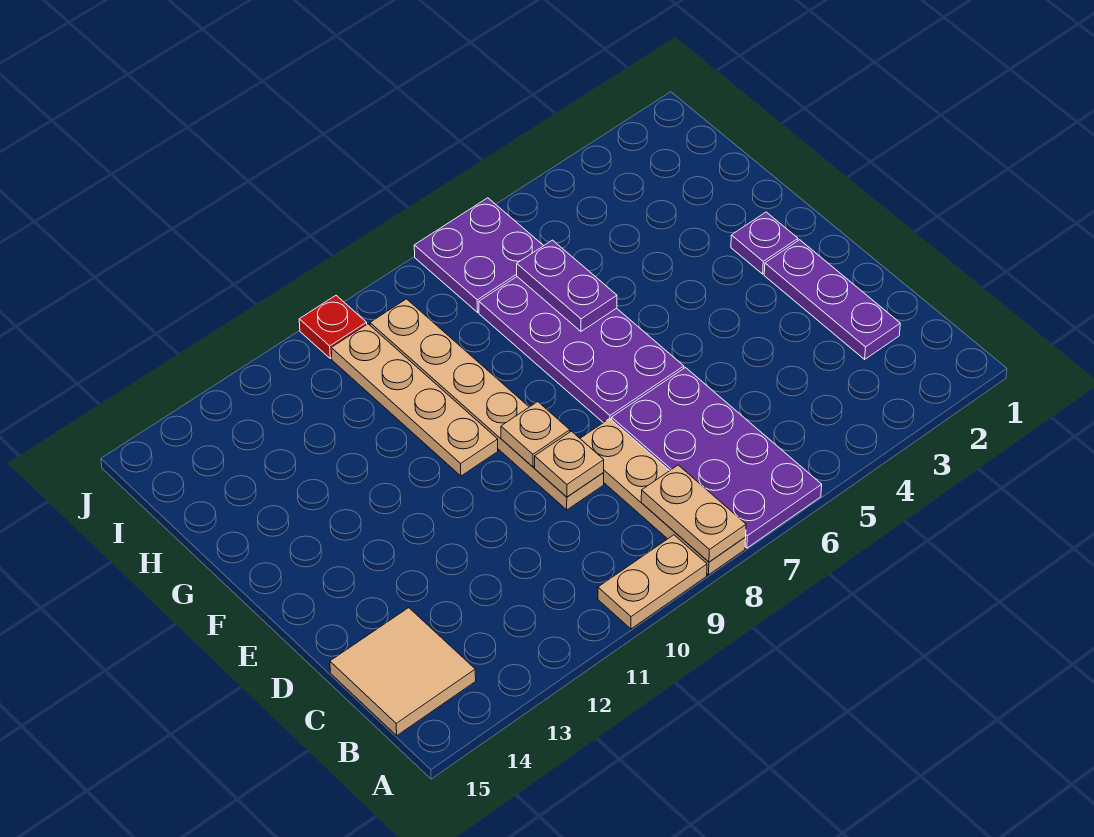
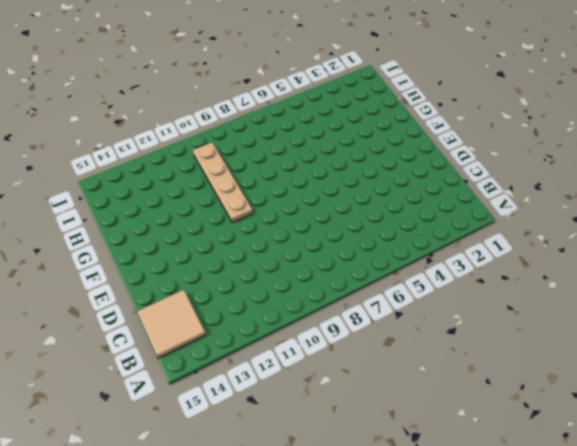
none -> purple 2x4 plate [612,368,822,548]
none -> tan 1x4 plate [580,419,746,575]
none -> tan 1x2 plate [598,535,707,629]

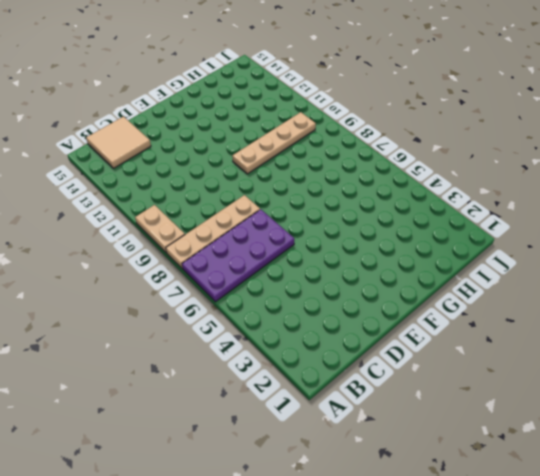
none -> purple 1x3 plate [764,240,900,359]
none -> tan 1x6 plate [370,299,604,510]
none -> purple 2x4 plate [479,277,684,423]

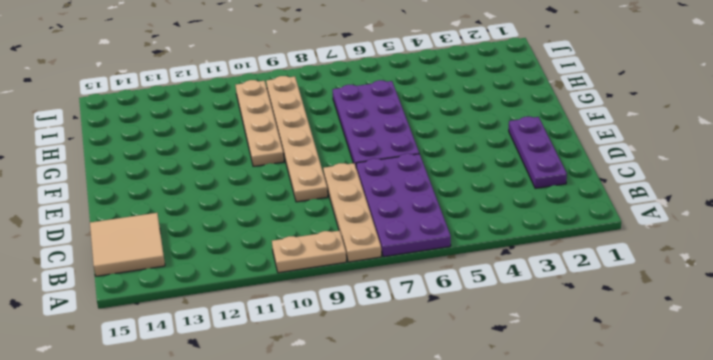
none -> purple 1x1 plate [731,212,798,274]
none -> purple 2x2 plate [414,198,543,312]
none -> red 1x1 plate [299,296,367,359]

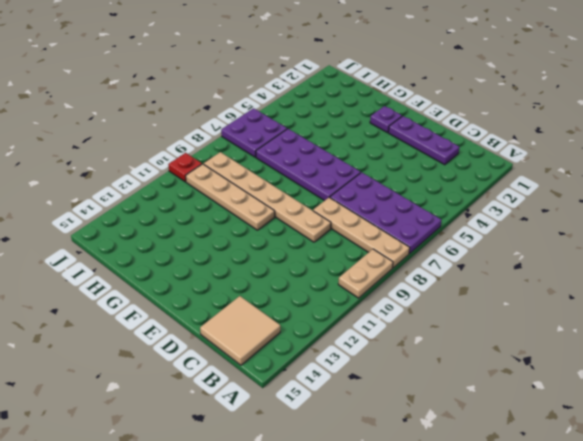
none -> tan 1x2 plate [641,465,746,562]
none -> tan 1x1 plate [535,431,604,497]
none -> tan 1x1 plate [501,402,570,467]

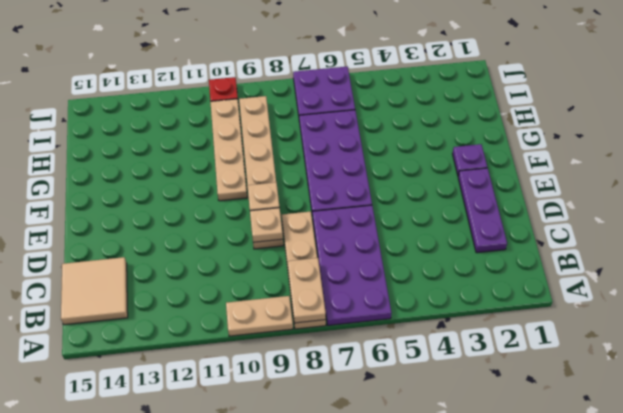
none -> purple 1x2 plate [517,240,617,331]

